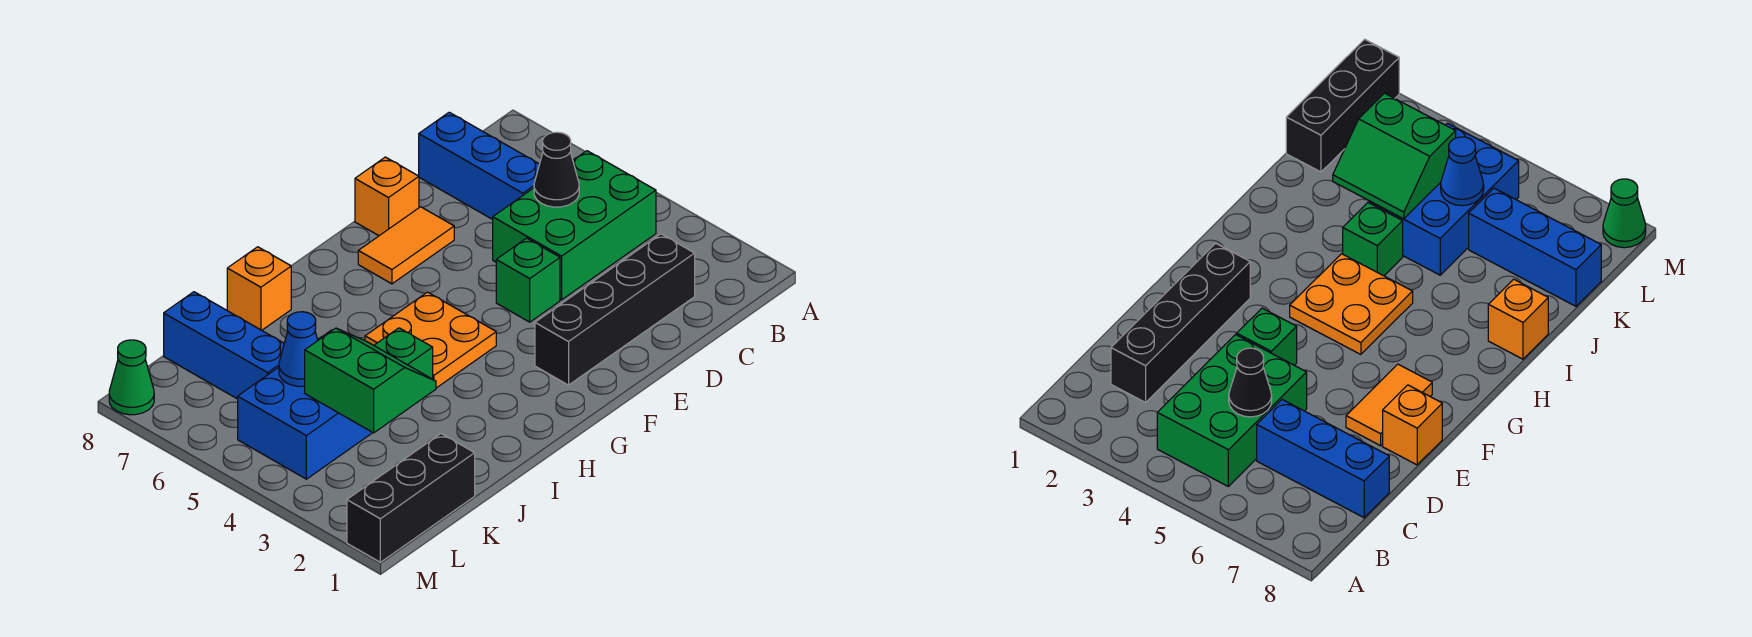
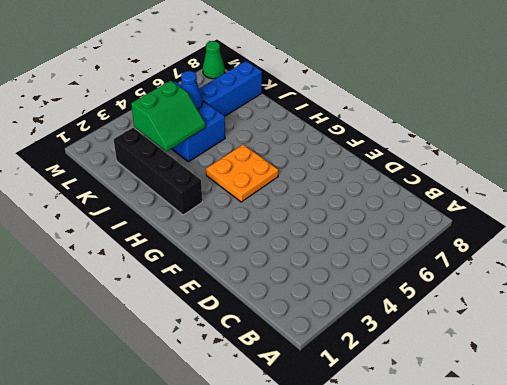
black 1x4 brick [114,128,202,215] -> black 1x4 brick moved to [535,234,695,385]
none -> green 2x3 brick [493,151,656,300]
none -> blue 1x3 brick [419,112,539,220]
none -> green 1x1 brick [496,238,560,322]

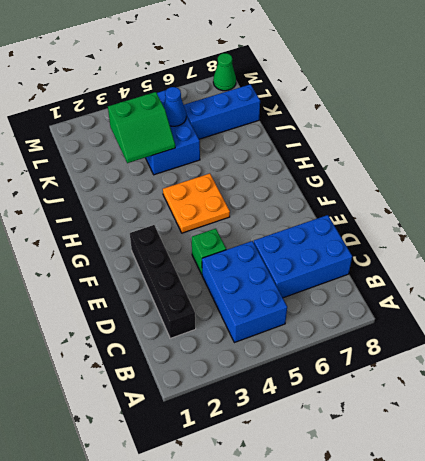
blue 2x3 brick [202,241,287,343] -> green 2x3 brick [493,151,656,300]
blue 2x3 brick [254,215,352,298] -> blue 1x3 brick [419,112,539,220]
none -> orange 1x2 tile [358,207,454,284]
none -> orange 1x1 brick [355,157,419,236]
none -> green 1x1 brick [374,328,433,379]

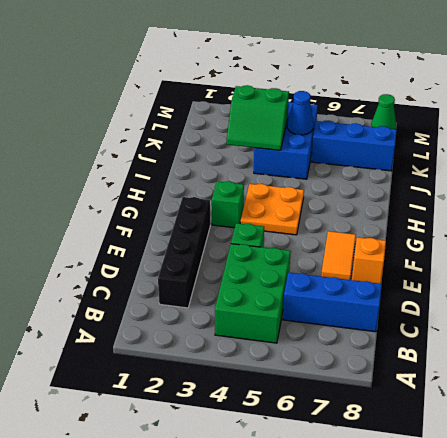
green 1x1 brick [212,181,244,228] -> green 1x1 brick moved to [374,328,433,379]
none -> orange 1x1 brick [227,247,291,330]
none -> black 1x3 brick [347,434,475,562]
none -> black 1x1 cone [534,132,579,207]

